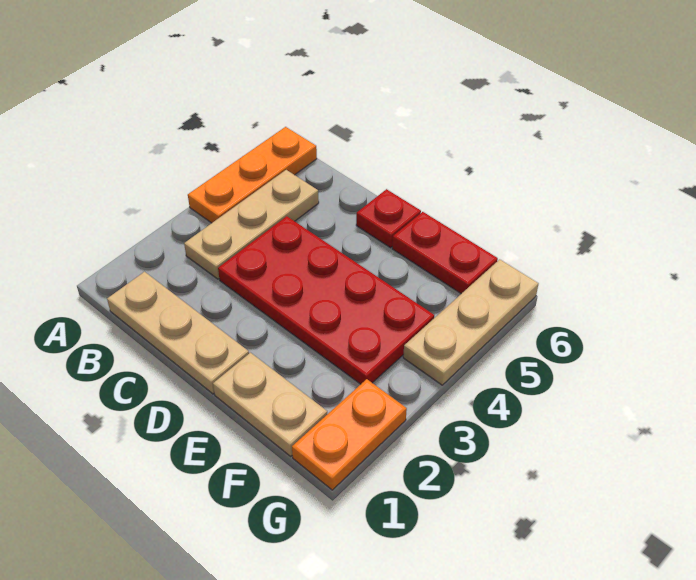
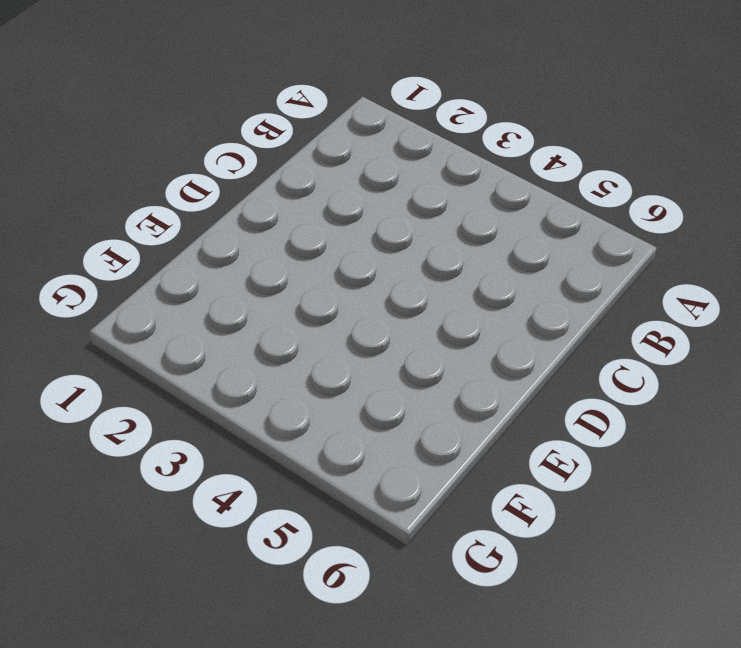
none -> orange 1x3 plate [188,127,317,223]
none -> tan 1x3 plate [107,272,249,394]

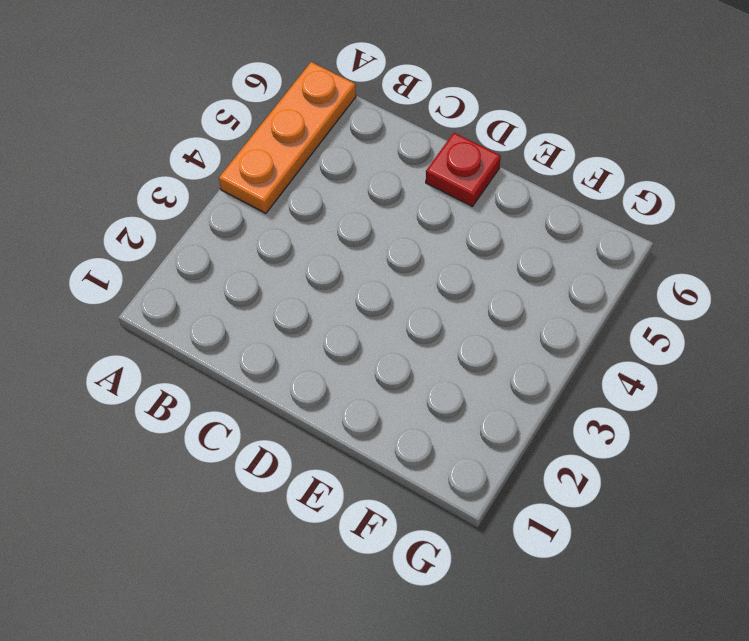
none -> tan 1x3 plate [107,272,249,394]
none -> tan 1x3 plate [184,170,319,279]

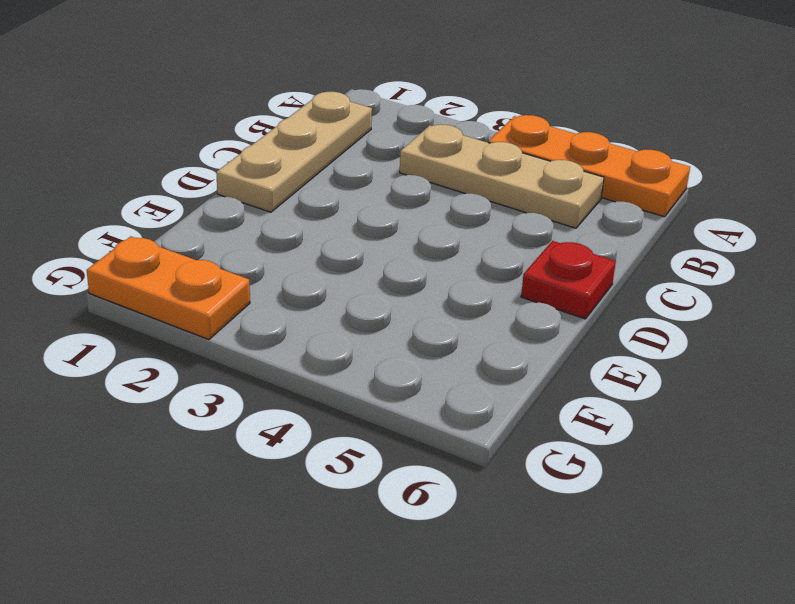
none -> red 2x4 plate [218,216,434,384]
none -> tan 1x2 plate [213,353,327,456]

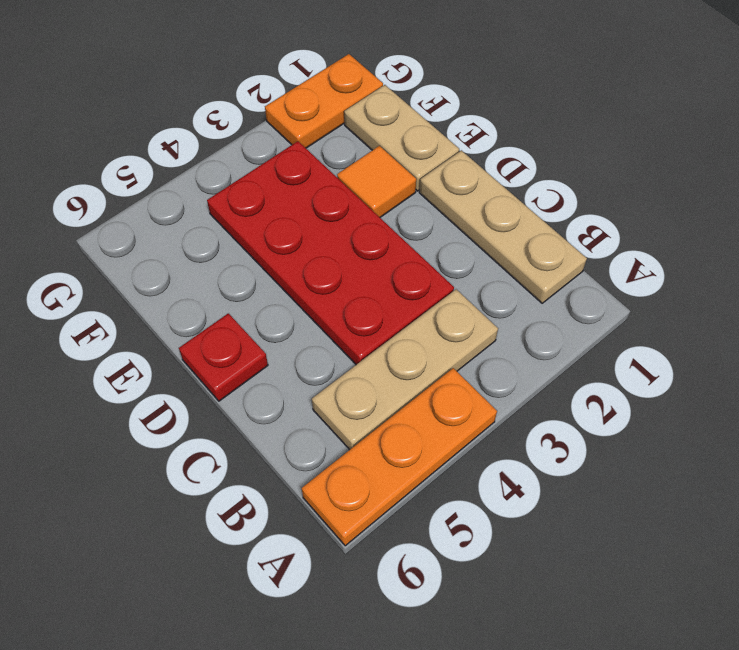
orange 1x1 tile [337,146,416,217] -> none
none -> red 1x2 plate [392,212,498,294]
none -> tan 1x3 plate [403,259,538,385]

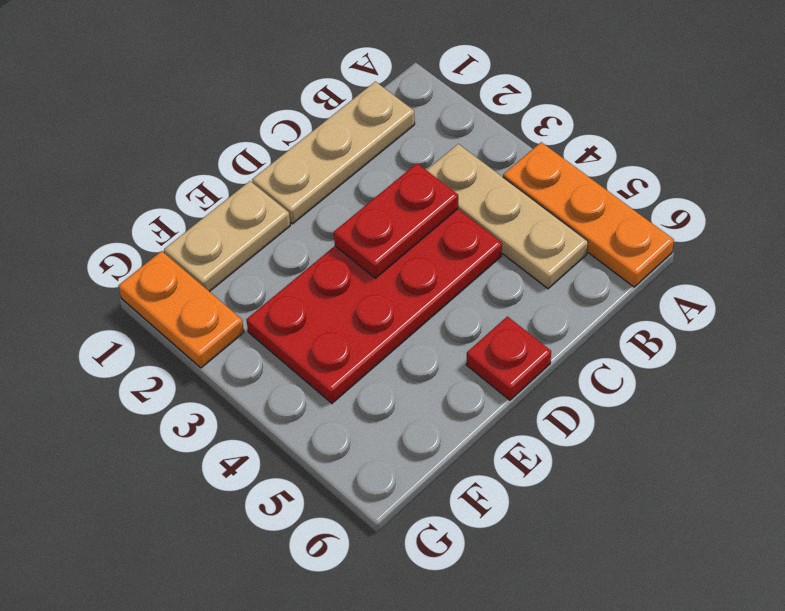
red 1x2 plate [334,163,458,278] -> red 1x2 plate moved to [392,212,498,294]
none -> tan 1x3 plate [403,259,538,385]

